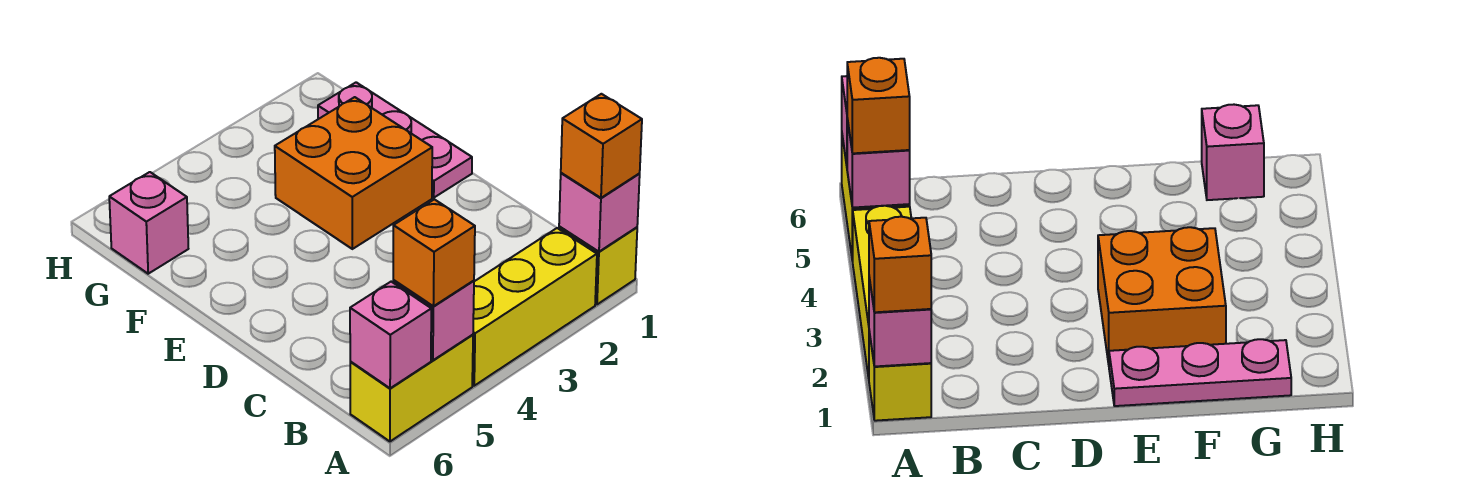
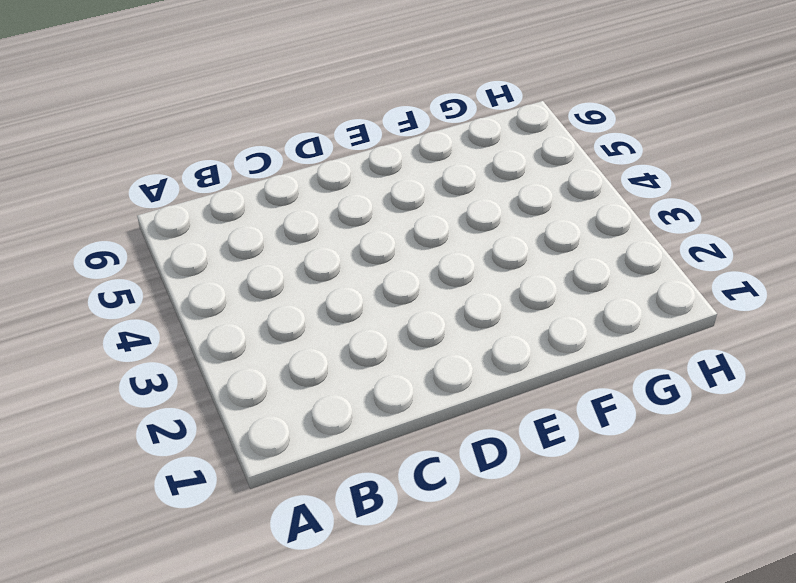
none -> yellow 1x1 brick [559,226,637,304]
none -> yellow 1x3 brick [472,228,597,386]

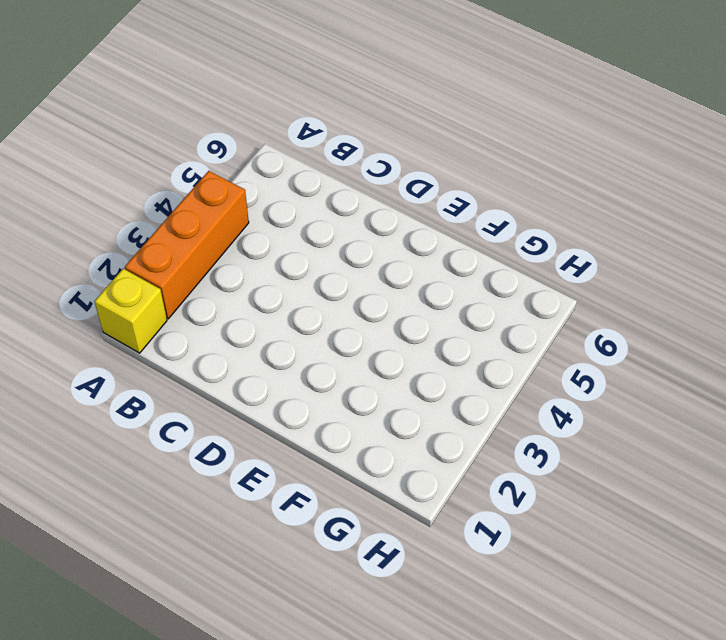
orange 1x3 brick [125,171,249,319] -> yellow 1x3 brick [472,228,597,386]
none -> yellow 1x2 brick [350,335,473,441]
none -> pink 1x3 plate [318,82,472,198]

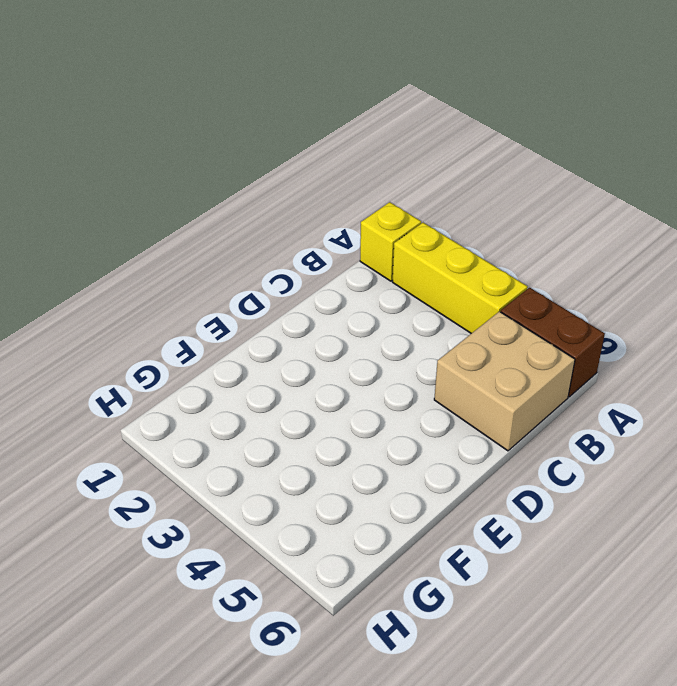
brown 1x2 brick [501,288,605,397] -> yellow 1x2 brick [350,335,473,441]
tan 2x2 brick [434,312,575,451] -> none
none -> pink 1x3 plate [318,82,472,198]
none -> orange 2x2 brick [275,97,432,249]

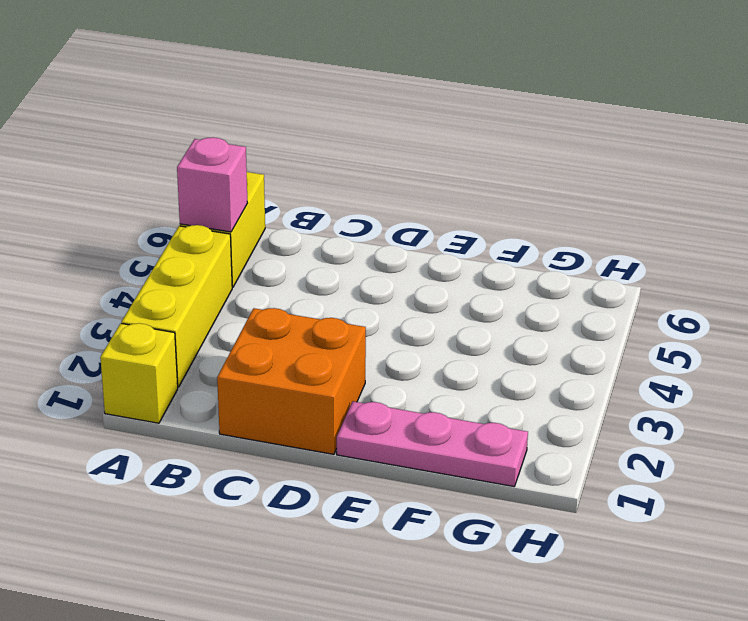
orange 2x2 brick [217,308,366,454] -> orange 2x2 brick moved to [275,97,432,249]
none -> pink 1x1 brick [109,172,188,274]
none -> pink 1x1 brick [559,173,640,252]

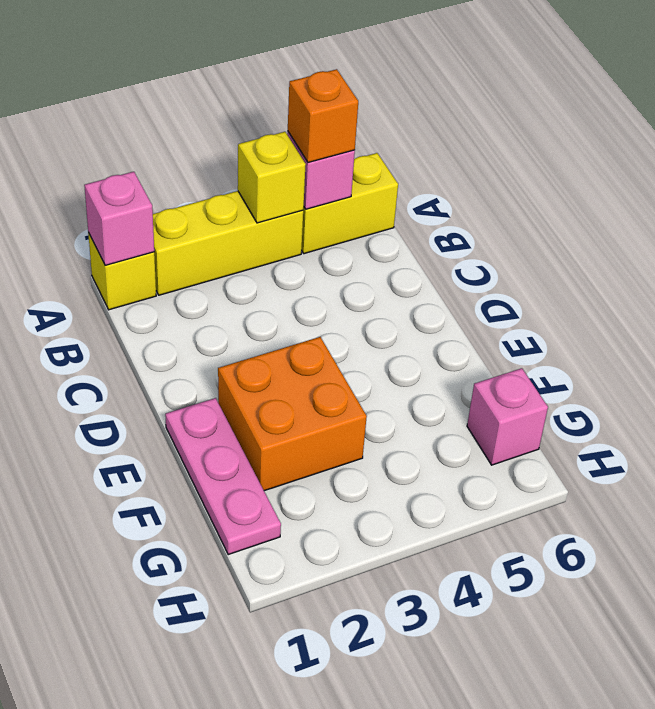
yellow 1x1 brick [238,132,306,223] -> none
none -> pink 1x1 brick [350,282,431,388]
none -> orange 1x1 brick [561,94,642,198]

